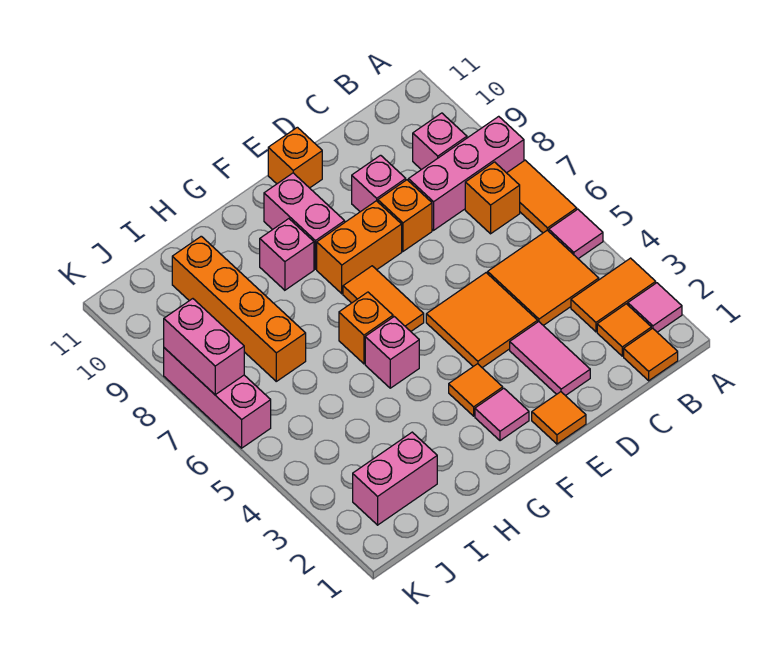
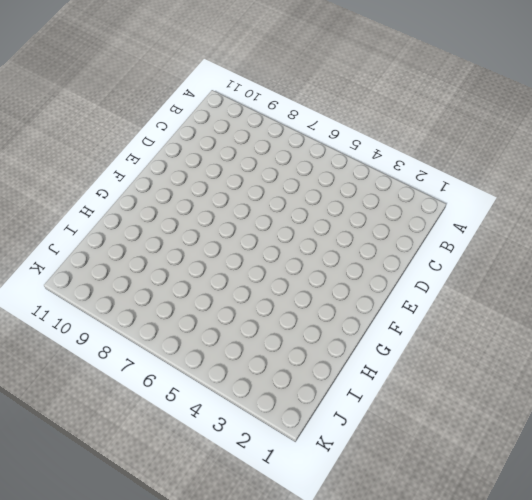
none -> pink 1x1 tile [628,283,682,332]
none -> orange 1x2 tile [571,258,656,332]
none -> pink 1x1 tile [549,209,603,259]

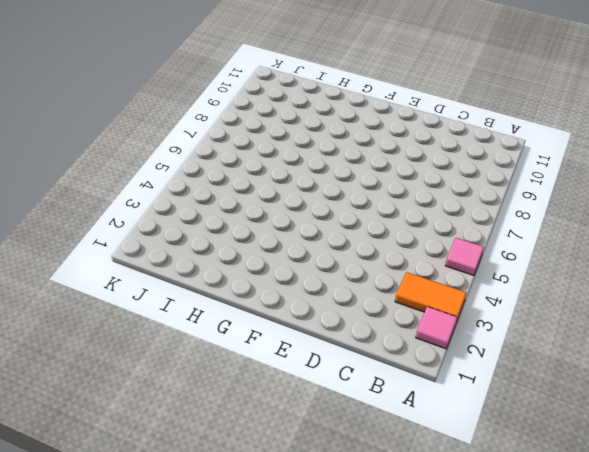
none -> orange 1x2 tile [507,160,577,233]
none -> pink 1x3 brick [408,116,524,230]
none -> orange 1x1 tile [624,328,678,381]

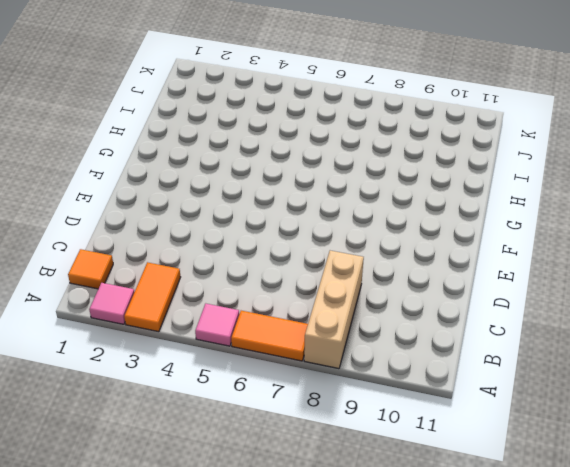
tan 1x3 brick [304,251,364,369] -> pink 1x3 brick [408,116,524,230]
none -> orange 1x1 tile [597,304,651,356]
none -> orange 2x2 tile [488,230,599,326]
none -> orange 1x1 brick [465,162,520,234]

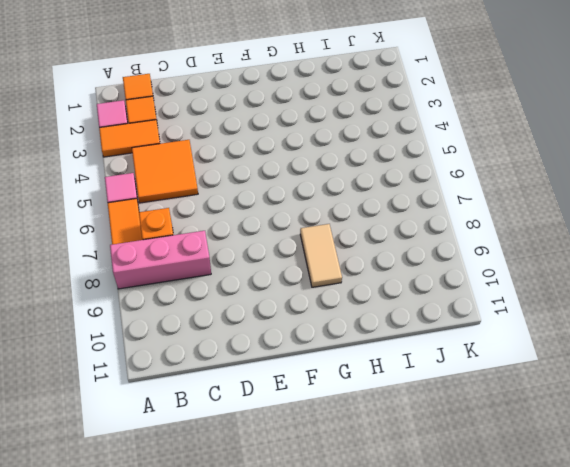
tan 1x2 tile [300,224,342,287] -> pink 1x1 brick [260,219,314,290]
none -> pink 1x1 brick [413,113,467,170]
none -> pink 1x2 tile [510,322,590,396]
none -> orange 2x2 tile [426,273,538,368]

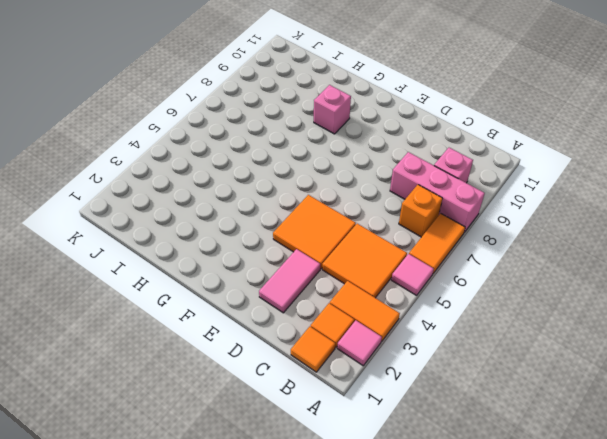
none -> orange 1x1 brick [378,180,432,251]
none -> pink 1x1 brick [352,155,406,212]
none -> orange 1x1 tile [532,392,586,444]

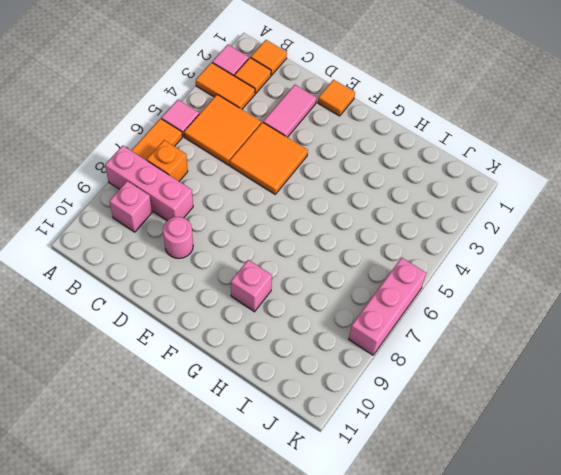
pink 1x1 round brick [163,217,193,259] -> pink 1x1 brick [352,155,406,212]
none -> orange 1x1 brick [378,180,432,251]
none -> orange 1x2 brick [317,201,402,294]
none -> orange 1x1 brick [268,127,322,188]

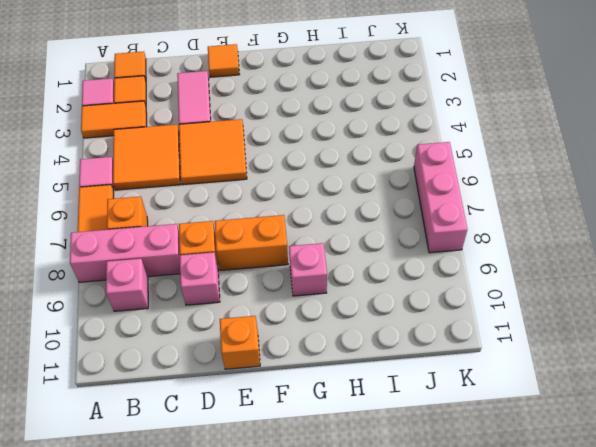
none -> pink 1x1 tile [475,388,529,441]
none -> orange 1x1 tile [449,364,503,416]
none -> orange 1x2 tile [343,266,424,331]

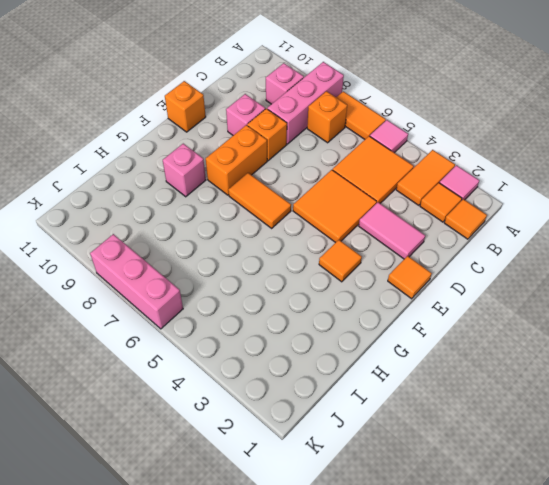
none -> pink 1x1 tile [475,388,529,441]
none -> pink 1x2 brick [264,173,345,269]
none -> pink 1x1 brick [365,317,419,388]

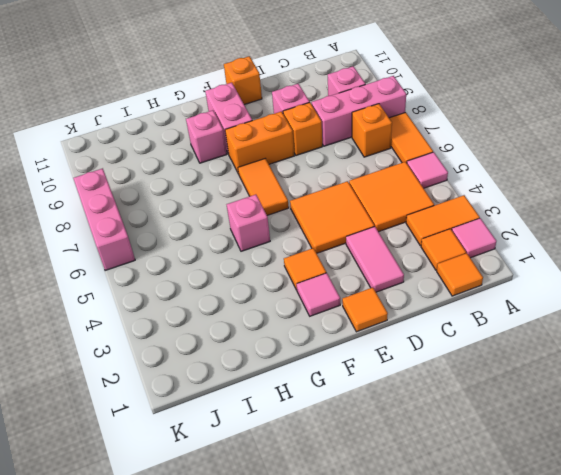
none -> orange 1x1 brick [339,292,393,364]
none -> pink 1x2 brick [353,432,437,525]
none -> orange 1x4 brick [172,236,306,381]

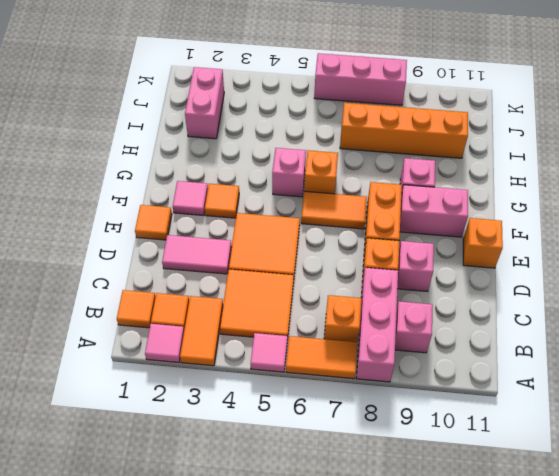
none -> pink 1x2 brick [164,299,244,395]

